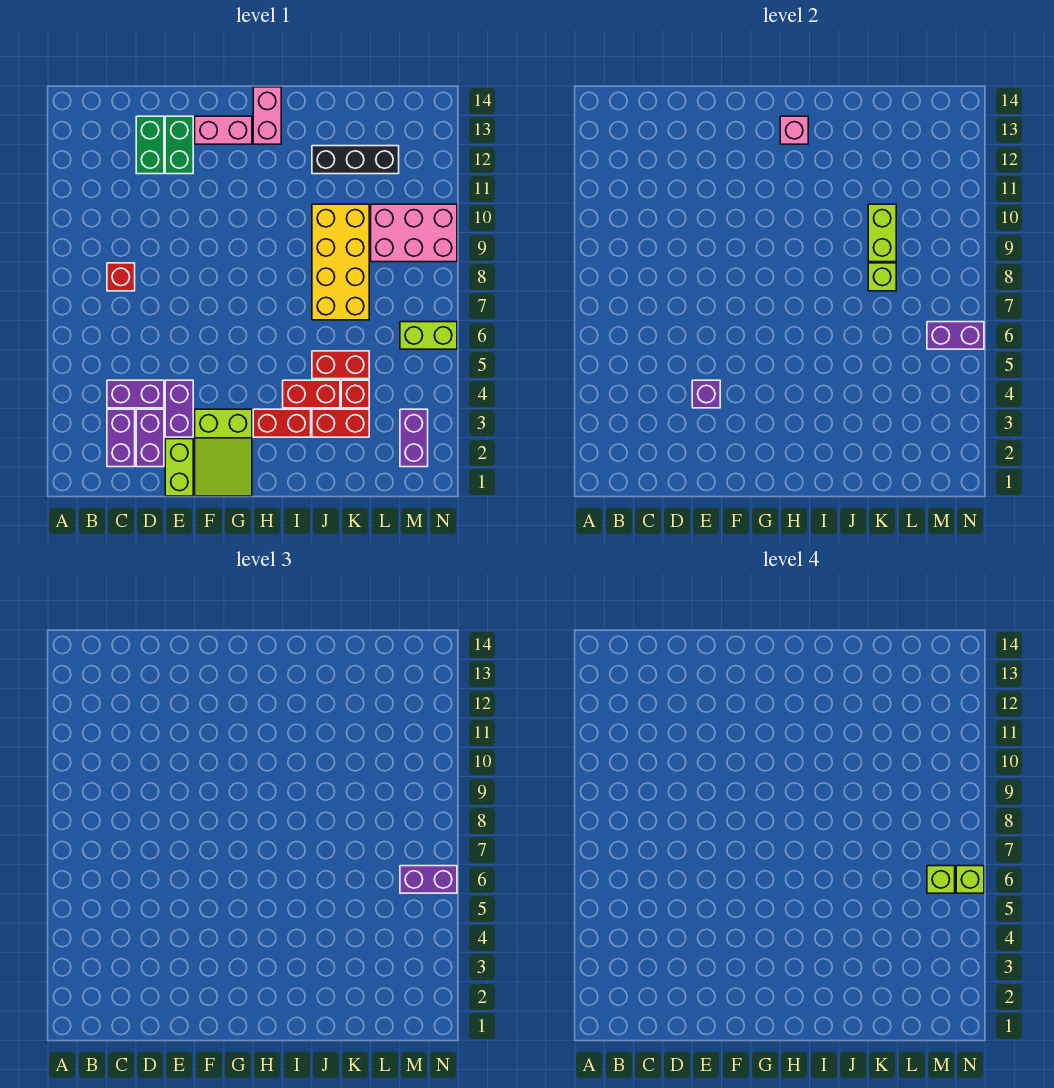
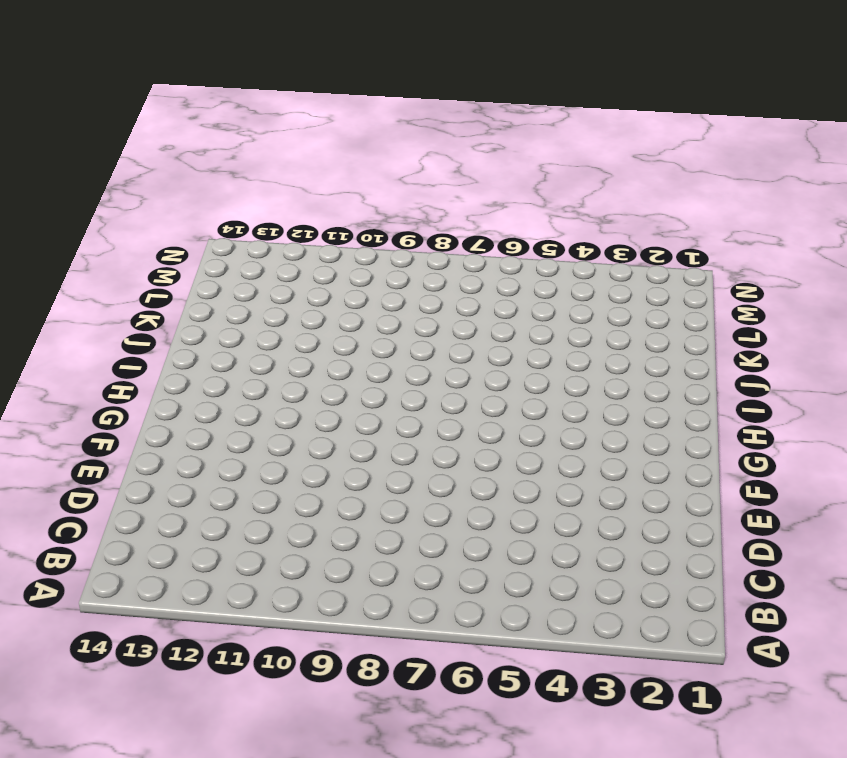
none -> purple 1x2 brick [107,409,135,467]
none -> purple 1x2 brick [107,380,164,408]
none -> red 1x1 brick [107,263,135,291]

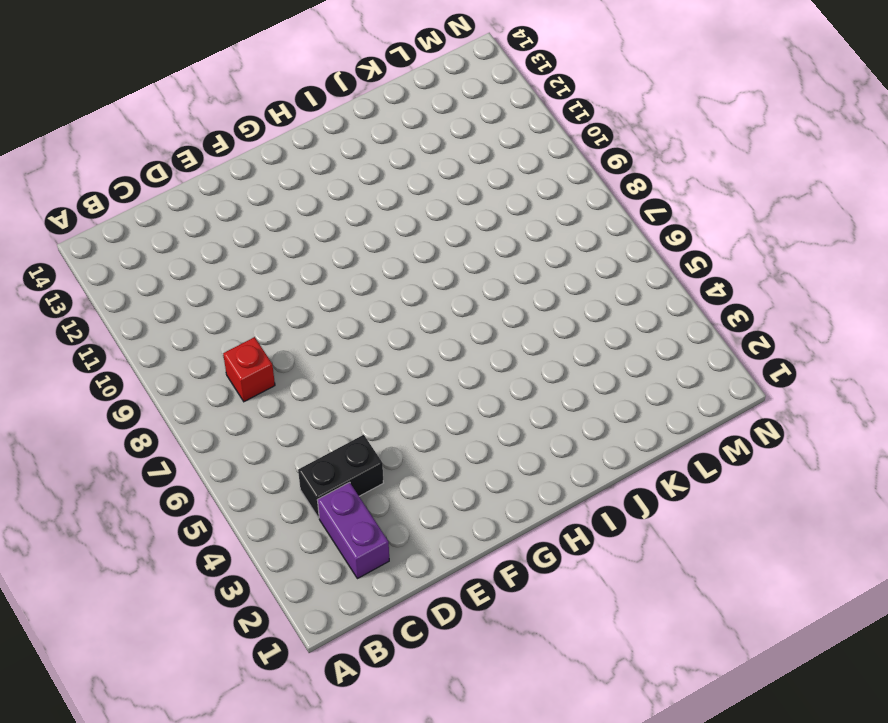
black 1x2 brick [298,435,383,518] -> purple 1x2 brick [107,380,164,408]
none -> purple 1x2 brick [136,409,164,467]
none -> green 1x2 brick [136,116,164,174]
none -> lime 1x2 brick [165,439,193,496]

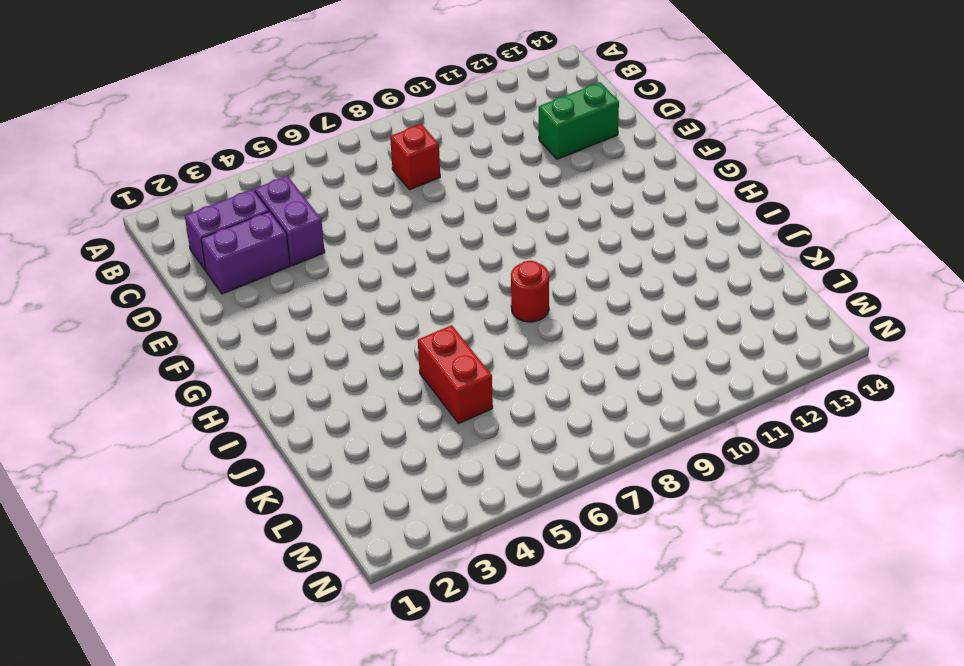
red 1x1 round brick [511,261,549,322] -> none
none -> lime 1x2 brick [165,439,193,496]
none -> purple 1x2 brick [165,380,193,437]
none -> green 1x2 brick [165,116,193,174]

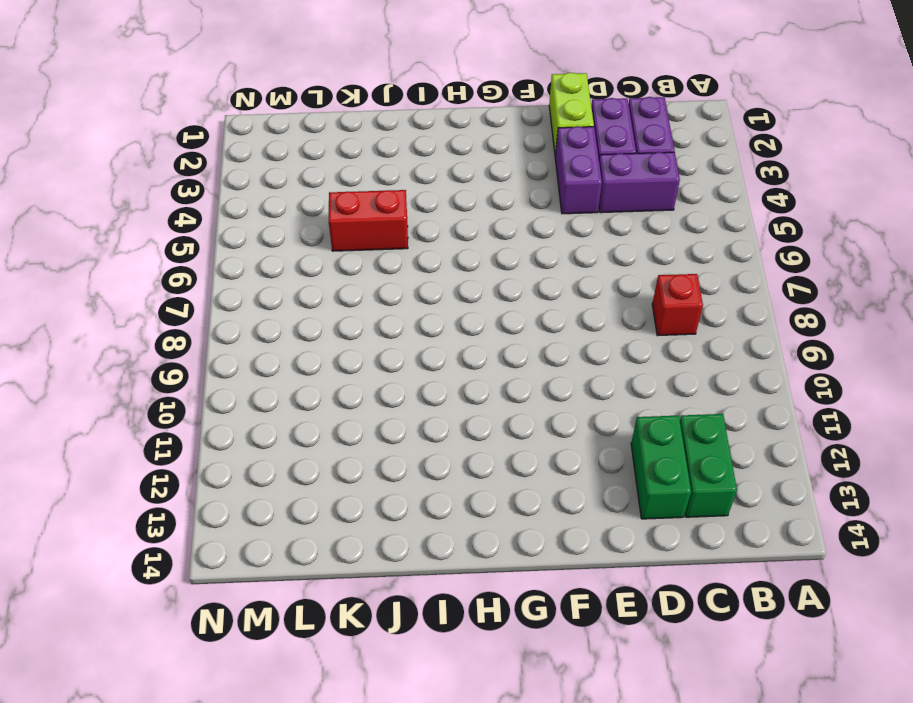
green 1x2 brick [680,414,737,517] -> green 1x2 brick moved to [165,116,193,174]
none -> lime 2x3 slope [195,409,252,496]
none -> pink 1x2 brick [195,116,252,144]
none -> red 1x2 brick [253,409,311,437]

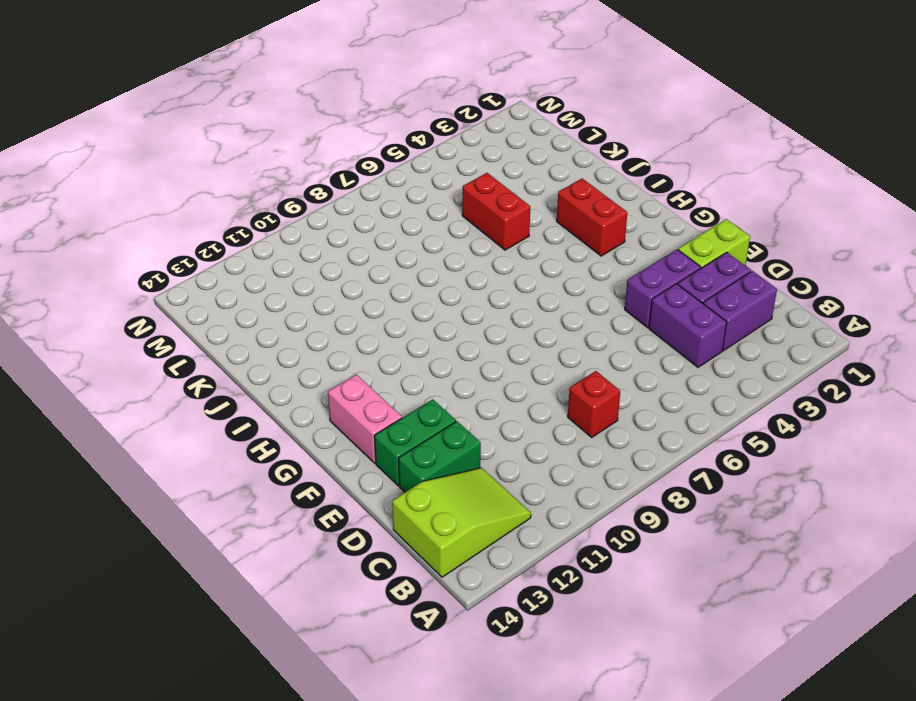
lime 2x3 slope [392,468,531,577] -> lime 2x3 slope moved to [195,409,252,496]
none -> pink 1x2 brick [253,87,281,144]
none -> red 1x2 brick [283,380,340,408]
none -> red 1x2 brick [312,409,369,437]

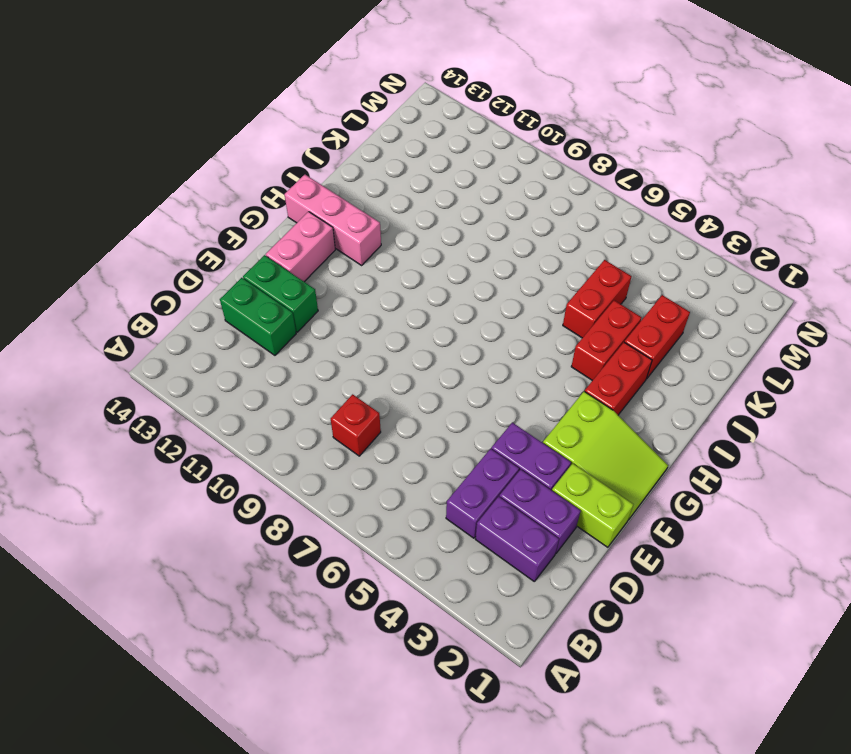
pink 1x3 brick [284,175,381,265] -> pink 1x2 brick [253,87,281,144]
none -> yellow 2x4 brick [312,204,369,320]
none -> black 1x3 brick [312,146,399,174]
none -> red 1x1 brick [341,380,369,408]

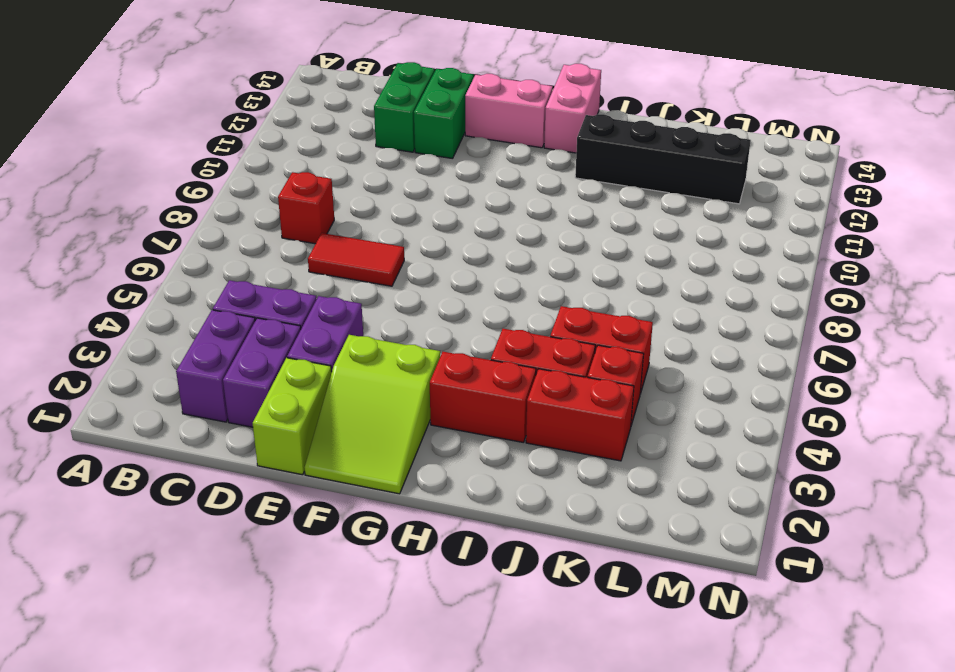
red 1x2 tile [308,233,404,286] -> none
black 1x4 brick [575,114,751,204] -> black 1x3 brick [312,146,399,174]
none -> yellow 2x4 brick [312,204,369,320]
none -> pink 2x3 brick [371,204,457,262]
none -> purple 1x2 brick [400,409,428,467]

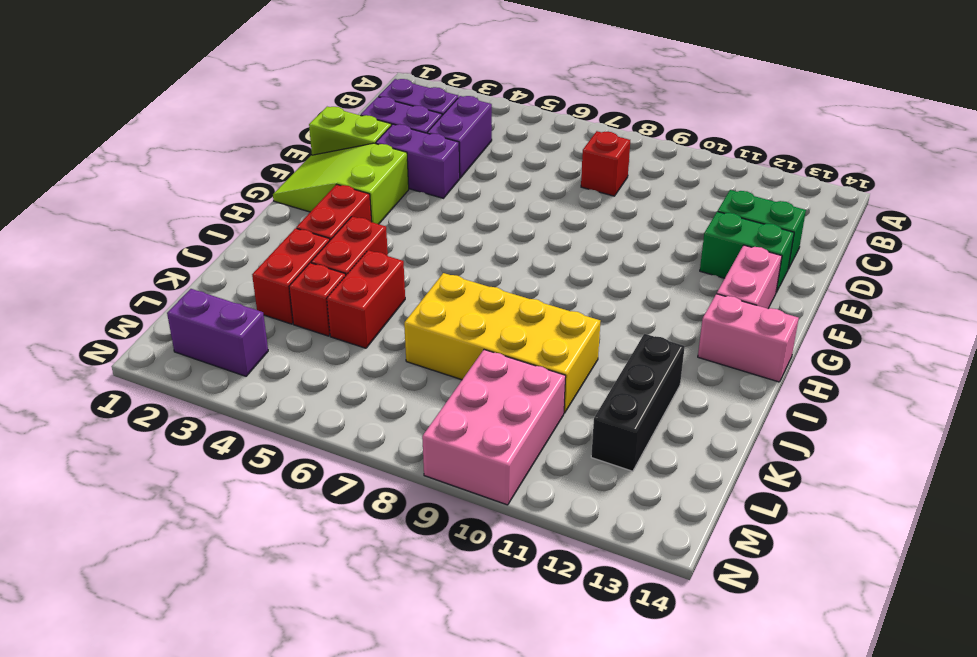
none -> lime 1x2 brick [400,322,457,349]
none -> purple 1x1 brick [692,380,720,408]
none -> pink 1x1 brick [780,116,808,144]

